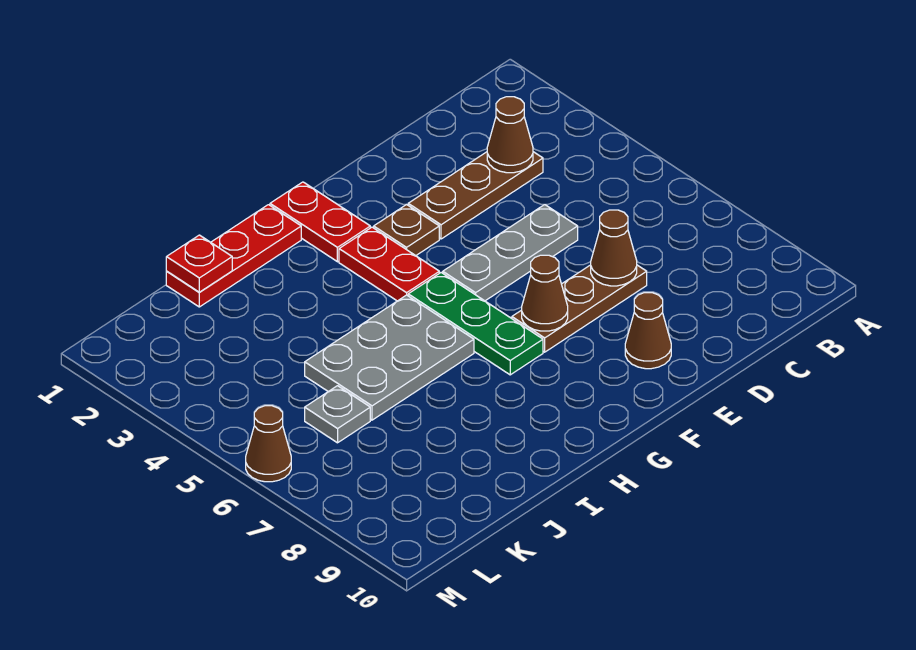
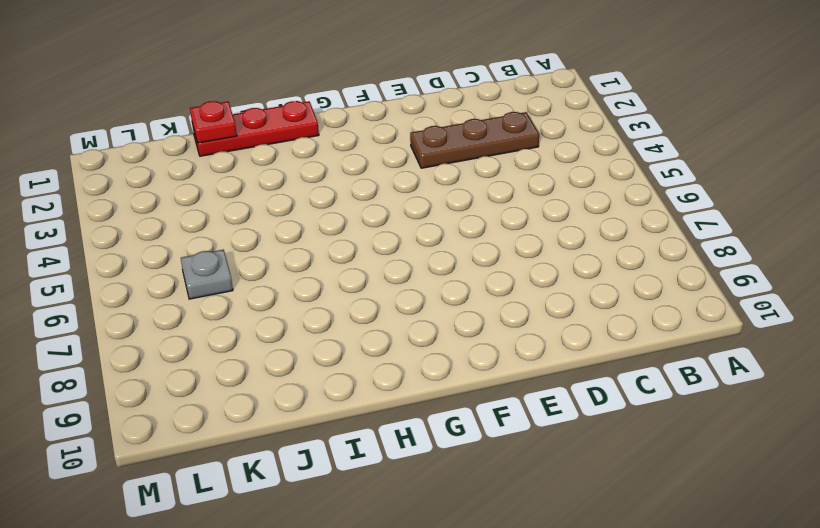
none -> grey 1x3 plate [443,205,578,301]
none -> brown 1x3 plate [512,265,647,352]
none -> brown 1x1 cone [625,293,671,369]

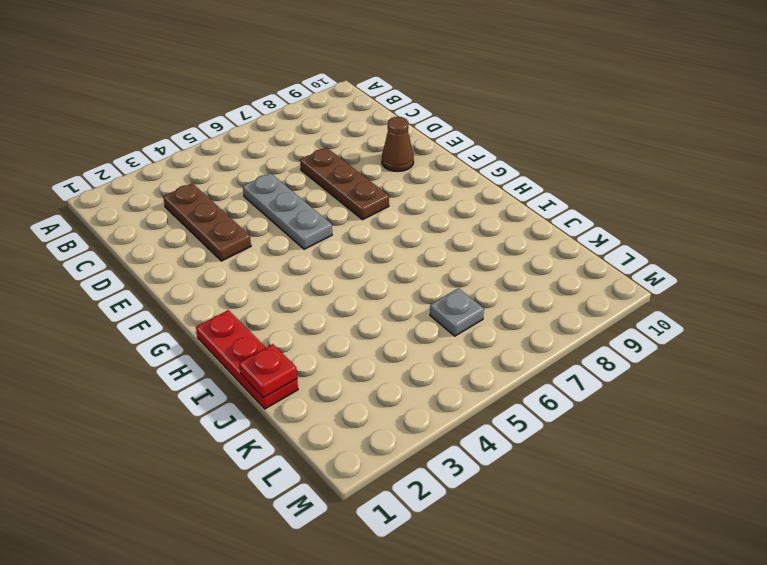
none -> brown 1x1 plate [374,204,439,256]
none -> red 1x2 plate [270,182,370,262]
none -> red 1x2 plate [339,227,439,301]

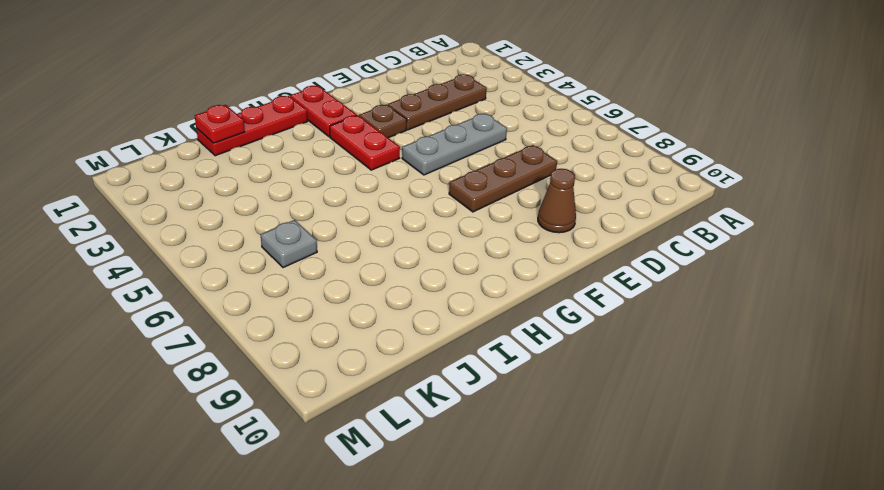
none -> green 1x3 plate [408,272,543,375]
none -> grey 2x3 plate [305,295,474,420]
none -> brown 1x1 cone [246,406,291,482]

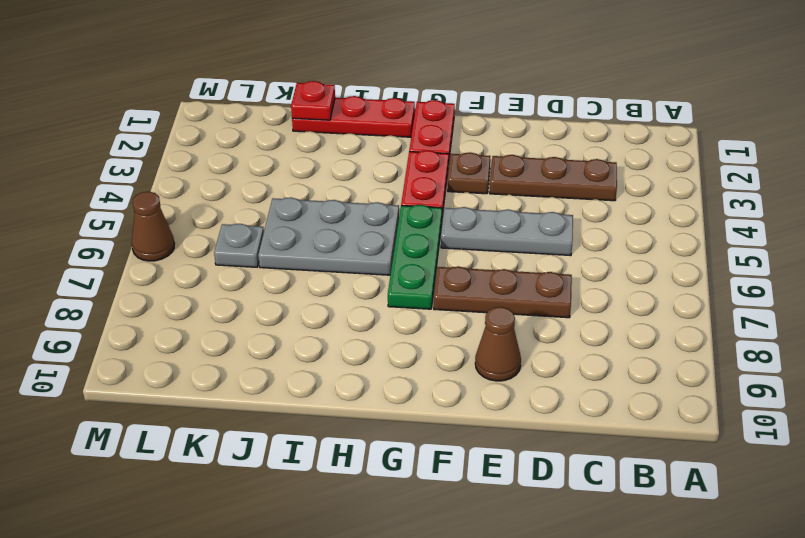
none -> brown 1x1 cone [487,97,533,173]
none -> brown 1x1 cone [591,210,637,286]
none -> brown 1x1 cone [522,255,568,331]

